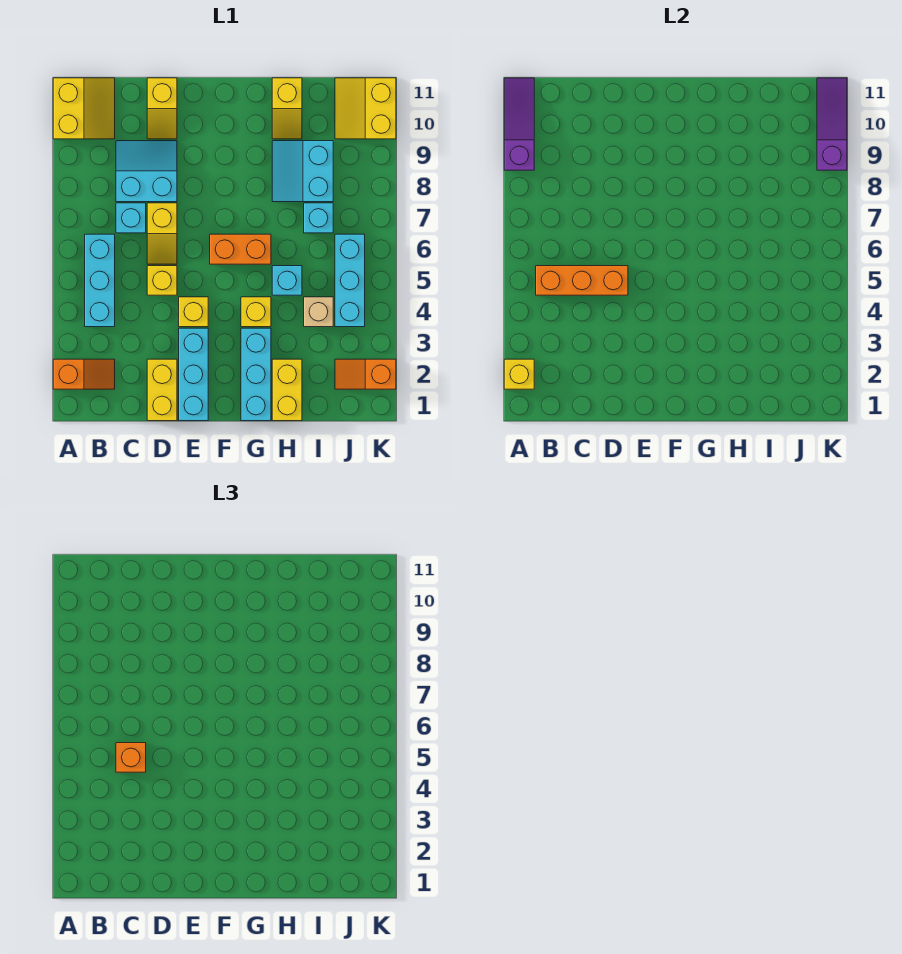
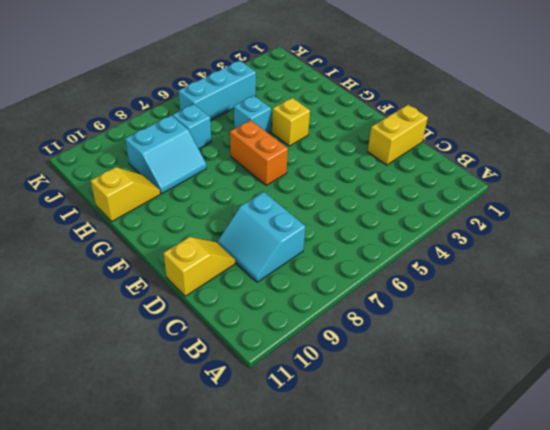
none -> orange 1x2 slope [53,359,115,389]
none -> yellow 2x2 slope [53,78,115,139]
none -> cyan 1x3 brick [85,234,115,327]

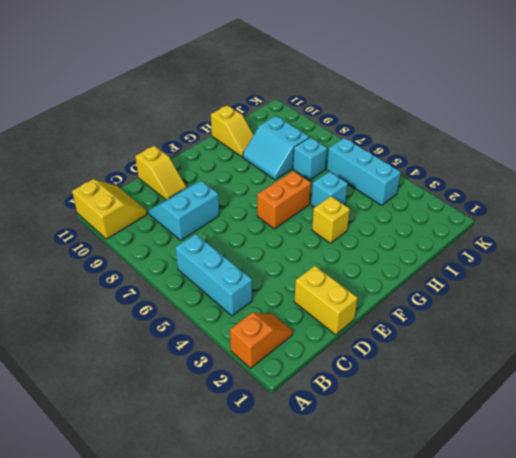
none -> cyan 1x1 brick [116,203,146,233]
none -> yellow 1x1 brick [147,266,177,295]
none -> yellow 1x2 slope [147,203,177,264]

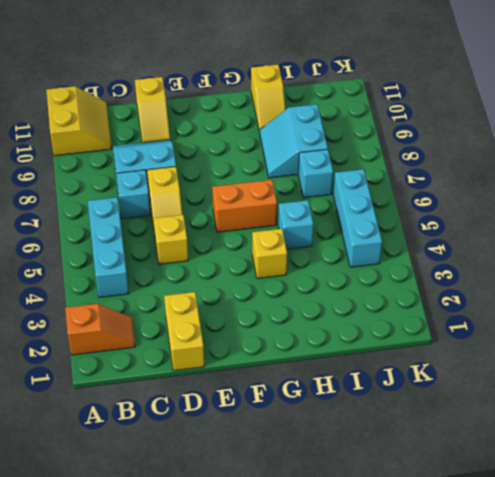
none -> cyan 1x3 brick [179,328,208,421]
none -> yellow 1x1 brick [179,297,208,327]
none -> cyan 1x3 brick [241,328,271,421]

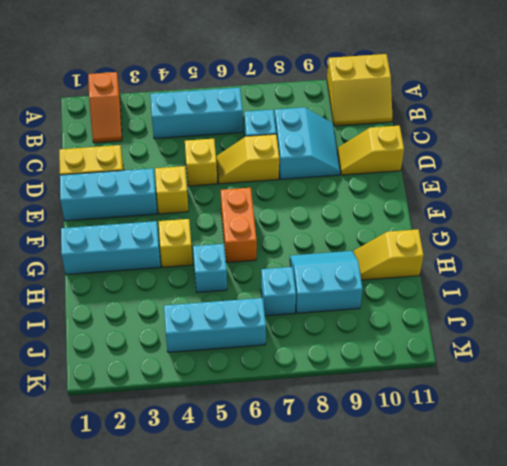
none -> yellow 1x2 brick [272,359,302,421]
none -> tan 1x1 brick [304,297,333,327]
none -> orange 1x2 slope [335,359,396,389]

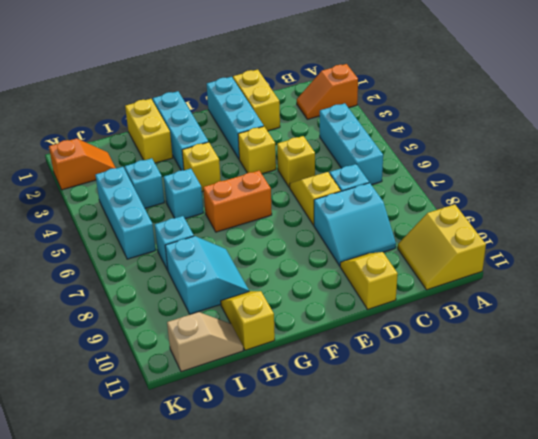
cyan 1x1 brick [125,158,164,208] -> tan 1x1 brick [304,297,333,327]
tan 1x2 slope [167,312,243,372] -> yellow 2x2 slope [335,78,396,139]
none -> yellow 1x1 brick [504,359,534,389]
none -> purple 1x3 slope [504,78,534,170]
none -> orange 1x3 brick [536,266,628,295]

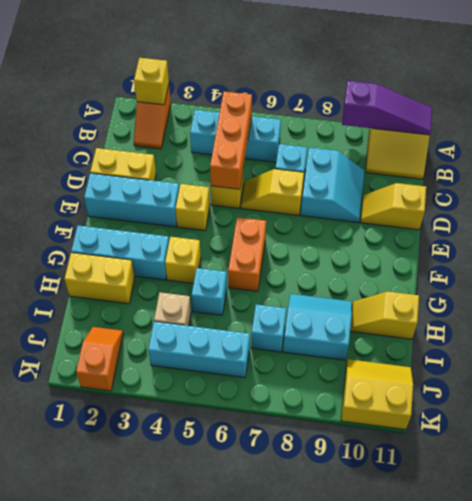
none -> purple 1x3 slope [817,78,847,170]
none -> orange 1x1 brick [116,743,146,772]

